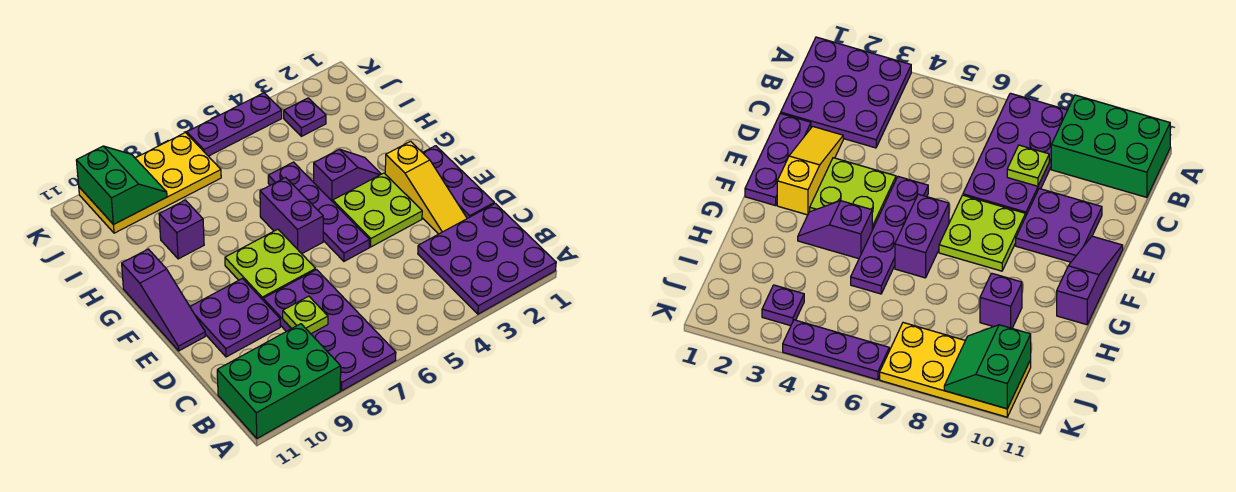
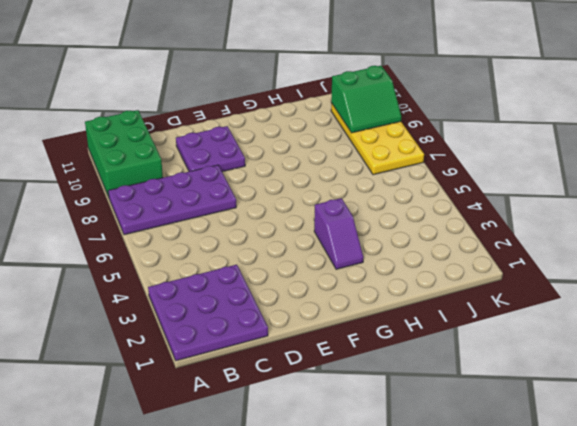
none -> purple 1x3 plate [423,146,494,218]
none -> yellow 1x3 slope [385,141,467,234]
none -> lime 2x2 plate [333,173,422,247]

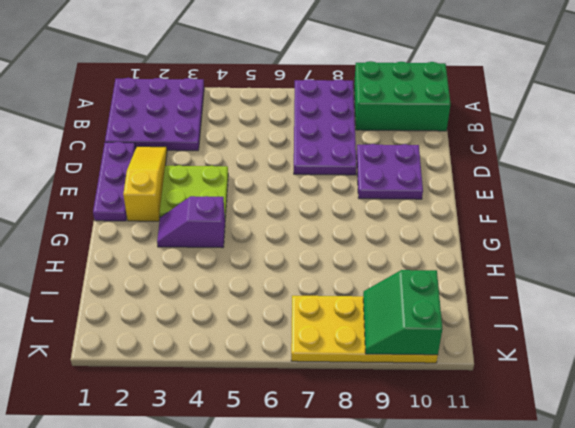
none -> purple 1x4 plate [268,162,369,261]
none -> lime 2x2 plate [225,229,316,300]
none -> purple 1x3 slope [122,249,205,351]

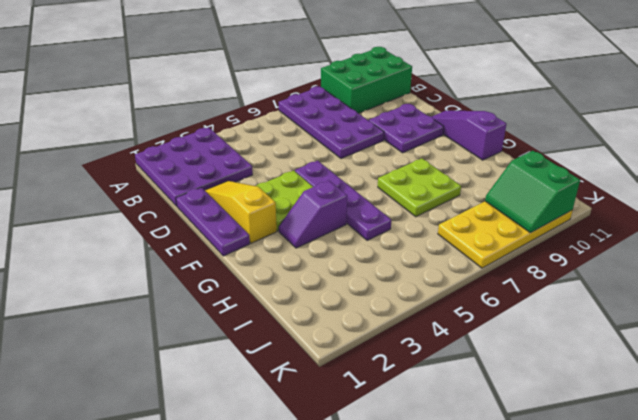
lime 2x2 plate [378,158,461,217] -> lime 2x2 plate moved to [225,229,316,300]
none -> purple 1x2 brick [260,177,323,254]
none -> purple 1x1 brick [159,200,204,259]
none -> purple 1x1 plate [284,98,326,136]

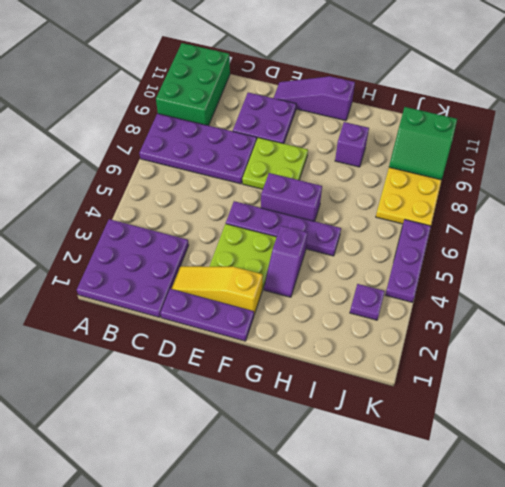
none -> lime 1x1 plate [283,296,328,334]

